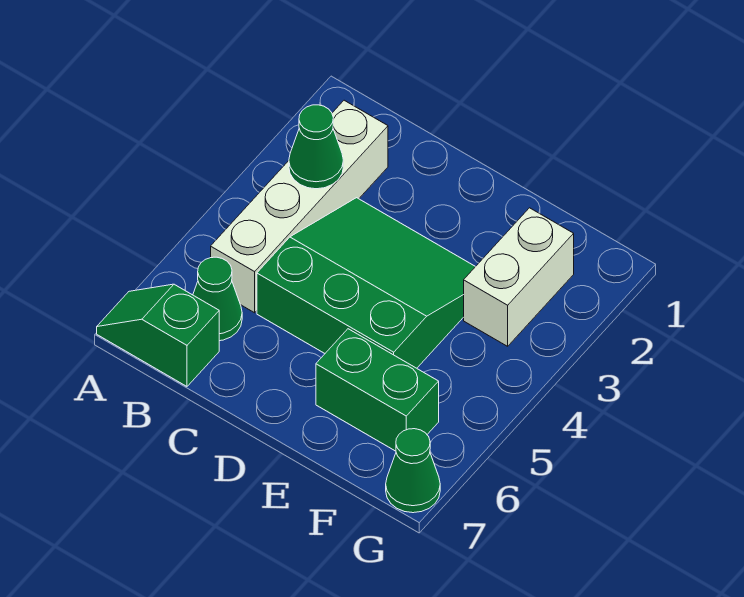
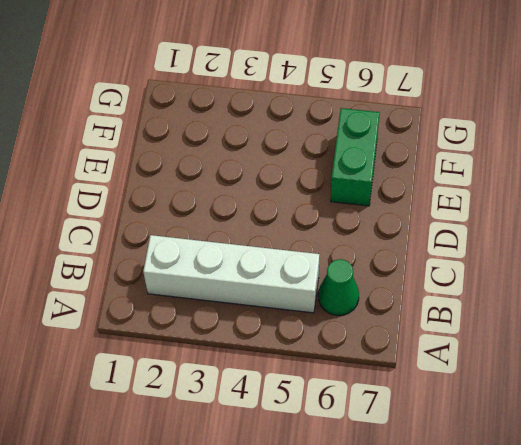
none -> green 1x2 slope [97,284,219,386]
none -> green 3x3 slope [257,198,475,368]

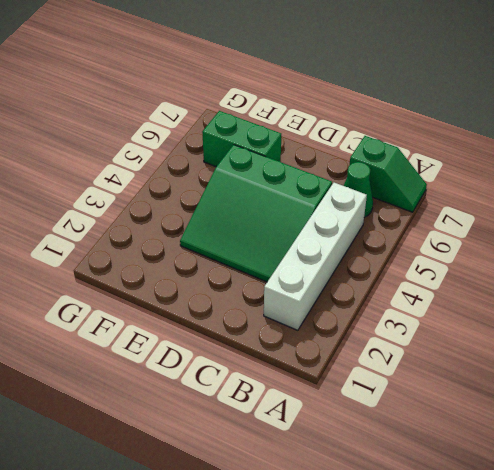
none -> white 1x2 brick [464,208,574,346]
none -> green 1x1 cone [386,429,440,513]

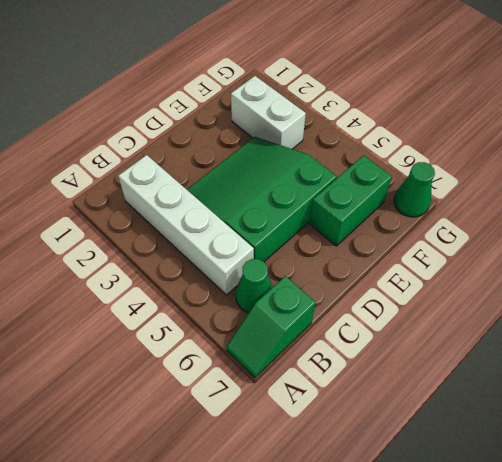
none -> green 1x1 cone [289,105,343,189]

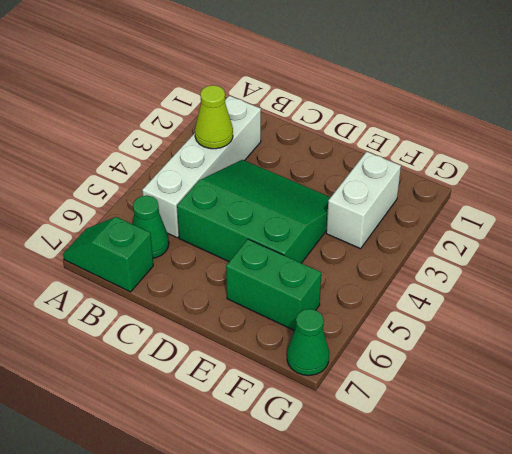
lime 1x1 cone [195,85,233,149] -> green 1x1 cone [289,105,343,189]

